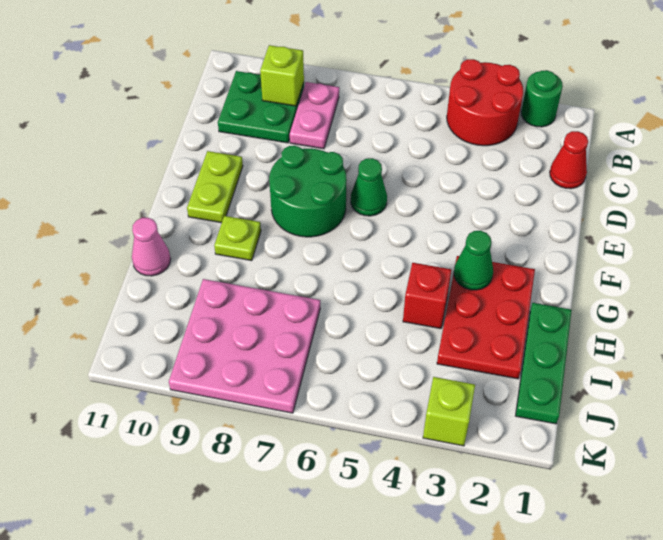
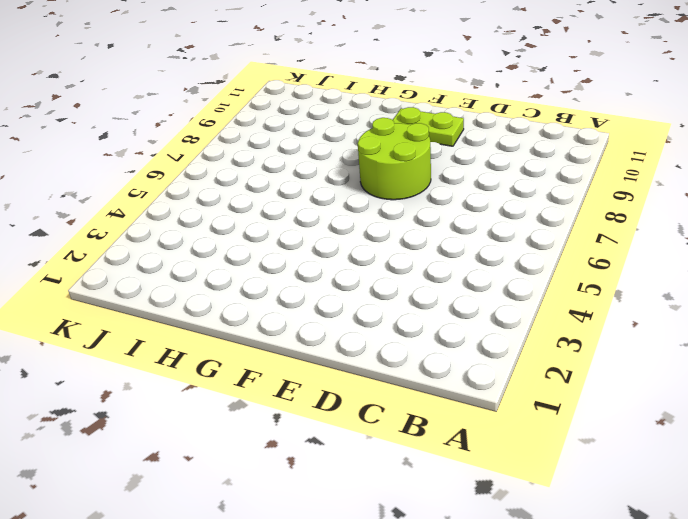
lime 2x2 round brick [358,118,431,200] -> green 2x2 round brick [269,146,347,237]
none -> green 1x1 round brick [521,70,563,127]
none -> red 2x2 round brick [447,59,523,146]
none -> pink 1x2 plate [290,82,339,149]

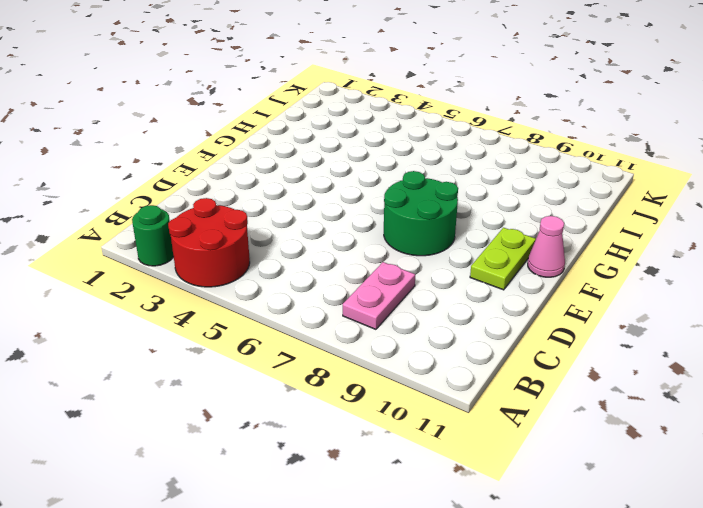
pink 1x1 cone [528,216,565,277] -> pink 1x1 cone moved to [132,218,171,276]
none -> green 2x2 plate [218,71,304,143]
none -> red 1x1 cone [550,131,588,189]
none -> green 1x1 cone [351,158,387,216]

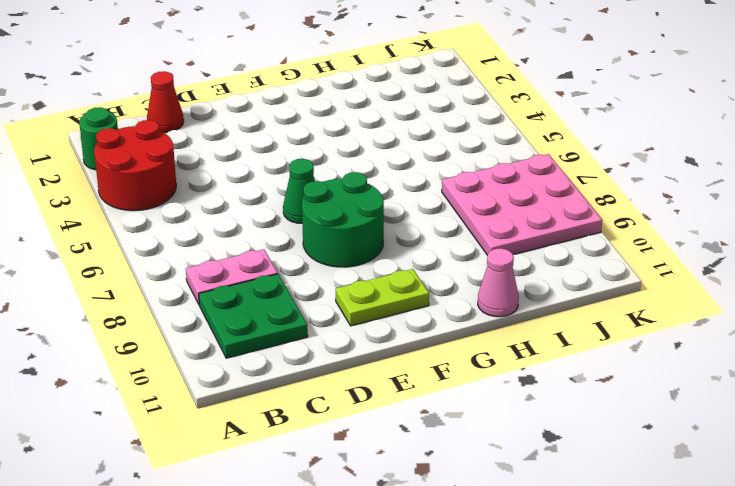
none -> red 2x3 plate [437,256,535,379]
none -> lime 1x1 plate [214,216,261,261]
none -> green 1x3 plate [516,303,572,424]

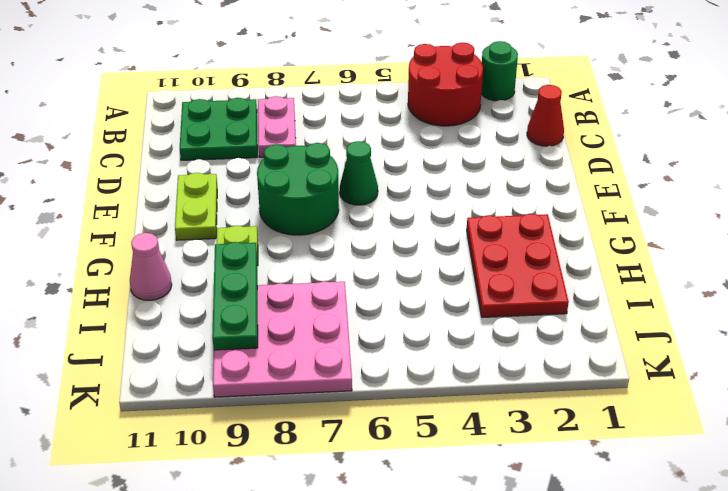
green 1x3 plate [212,242,258,350] -> green 1x3 plate moved to [516,303,572,424]
none -> red 1x1 brick [403,263,451,329]
none -> lime 1x1 brick [423,377,475,446]
none -> lime 1x1 brick [260,45,304,106]

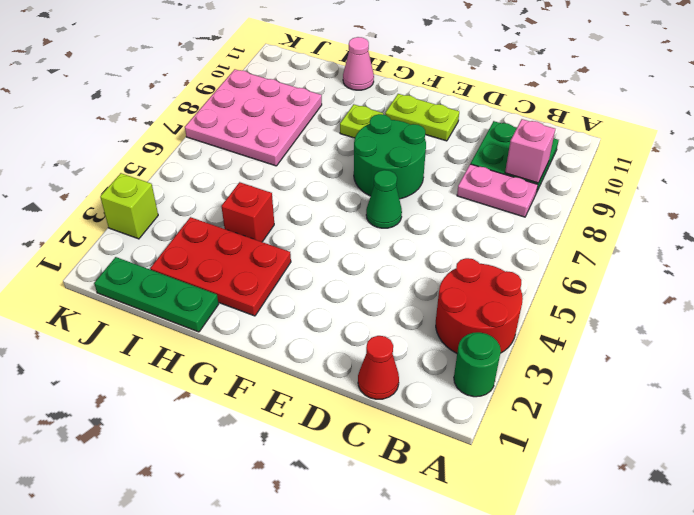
pink 1x1 brick [505,119,555,183] -> lime 1x1 brick [260,45,304,106]
none -> green 1x1 cone [454,231,493,290]

